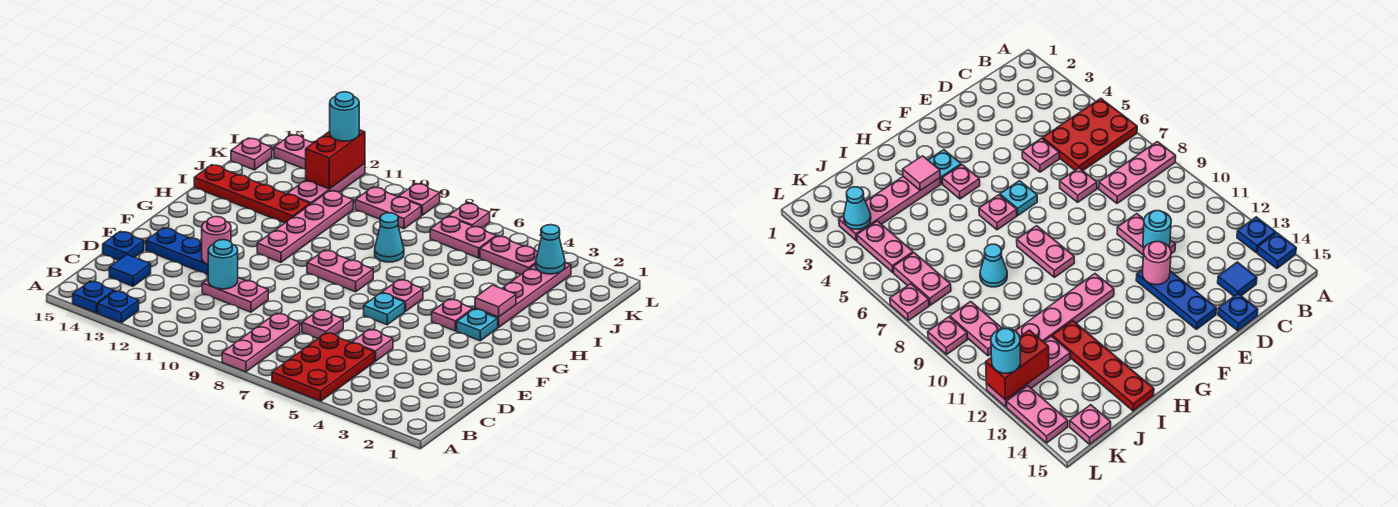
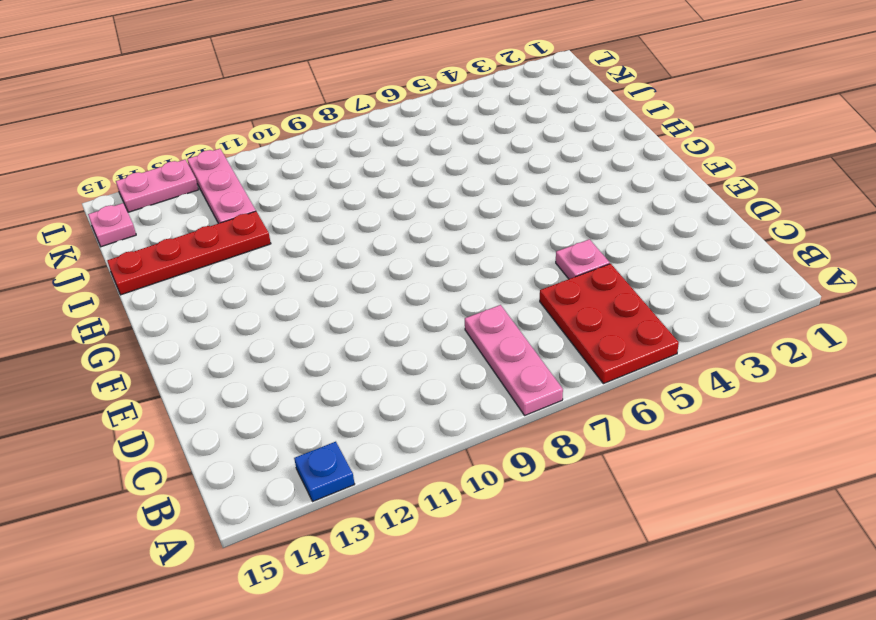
none -> blue 1x1 plate [73,281,114,313]
none -> blue 1x1 tile [109,255,151,286]
none -> pink 1x1 plate [302,310,343,339]
none -> pink 1x2 plate [202,278,268,312]

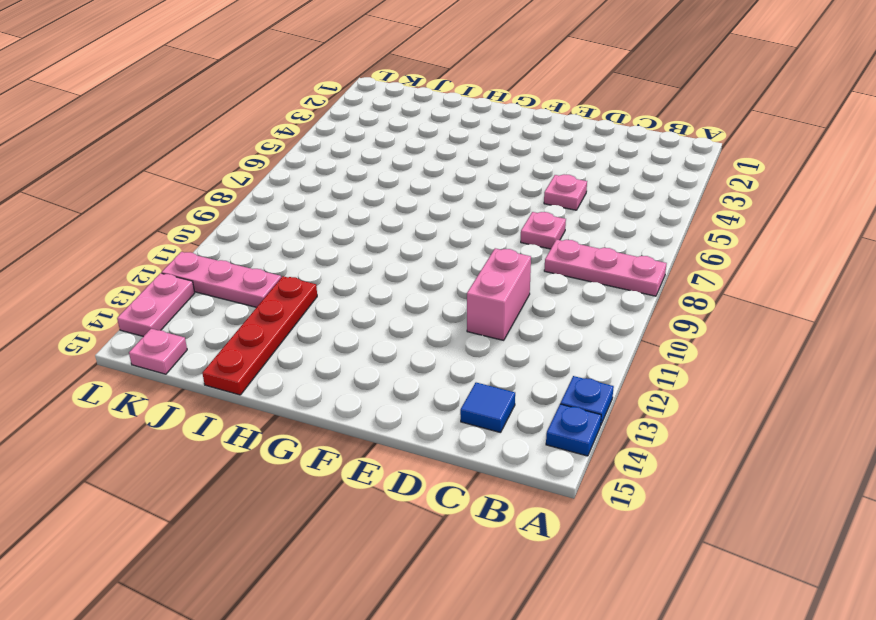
pink 1x2 brick [467,248,531,340] -> pink 1x2 plate [202,278,268,312]
none -> red 2x3 plate [272,333,375,401]
none -> blue 1x1 plate [103,231,144,260]
none -> blue 1x3 plate [146,228,208,275]
none -> cyan 1x1 plate [364,293,405,325]

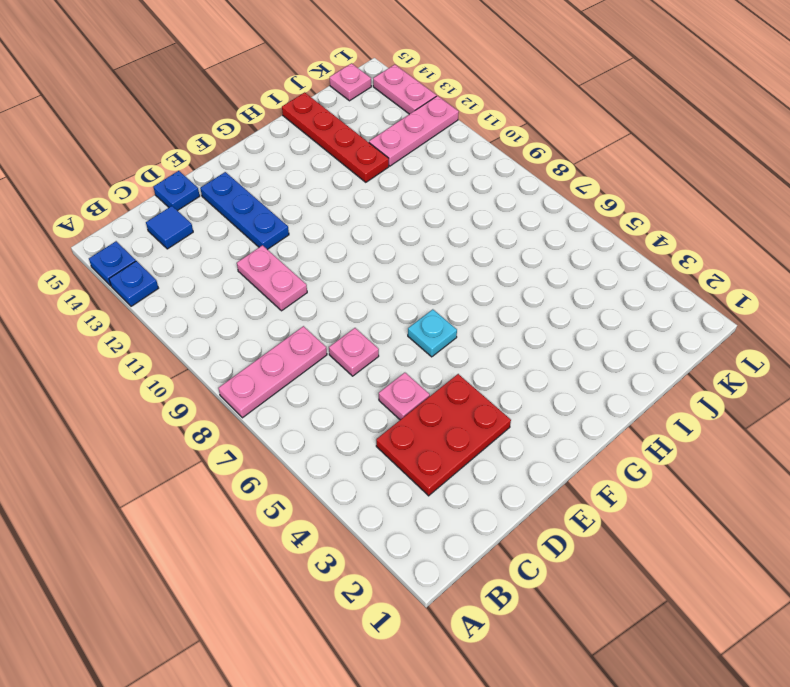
red 2x3 plate [376,374,511,496] -> red 2x3 plate moved to [272,333,375,401]
none -> cyan 1x1 plate [457,309,498,341]
none -> pink 1x1 plate [432,299,473,331]
none -> pink 1x1 plate [382,280,423,311]
none -> pink 1x2 plate [307,250,373,292]

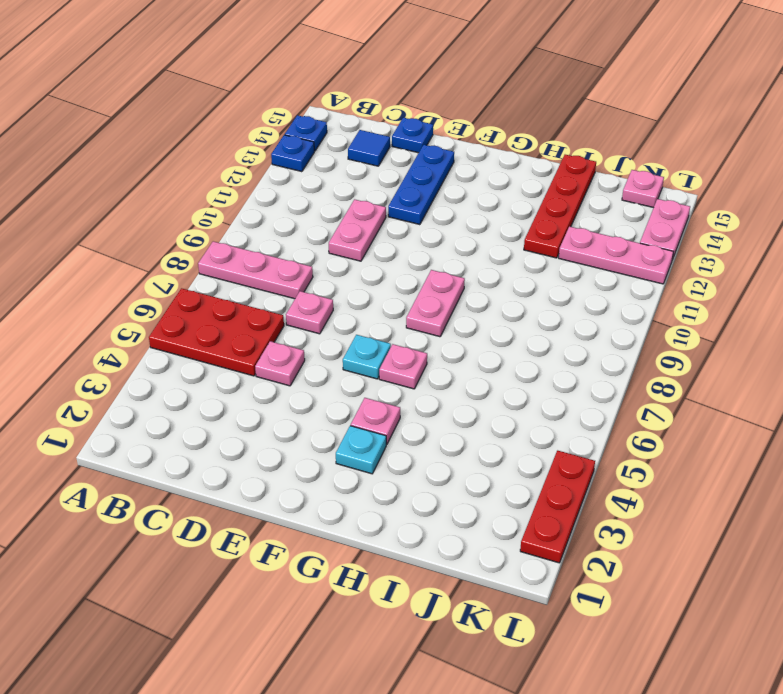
red 1x3 plate [520,451,595,563] -> none
none -> pink 1x4 plate [257,191,353,262]
none -> pink 1x4 plate [475,263,571,327]
none -> cyan 1x1 cone [375,213,404,262]
none -> pink 1x2 plate [480,236,538,275]

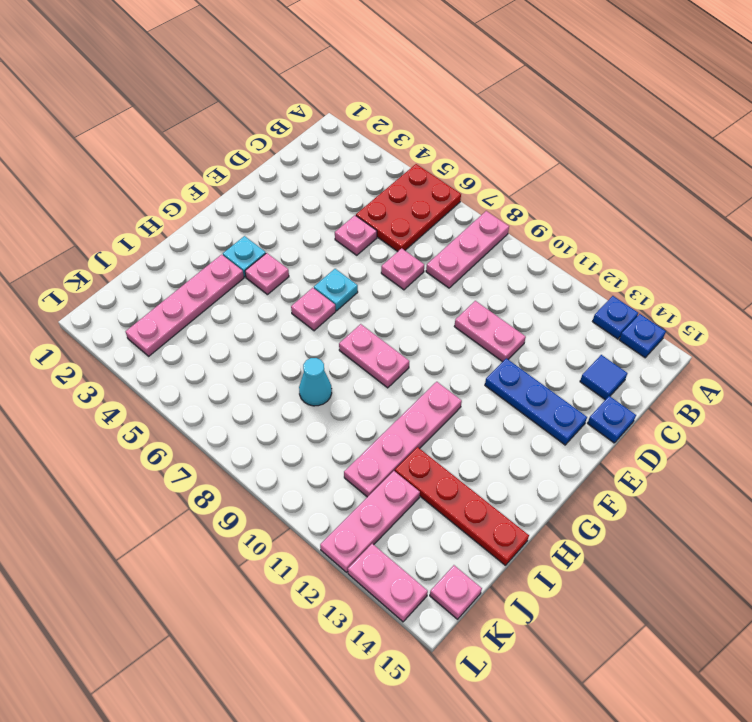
none -> pink 1x2 plate [480,236,538,275]
none -> pink 1x2 plate [430,216,496,258]
none -> pink 1x2 plate [355,187,421,229]
none -> pink 1x1 plate [448,203,490,228]

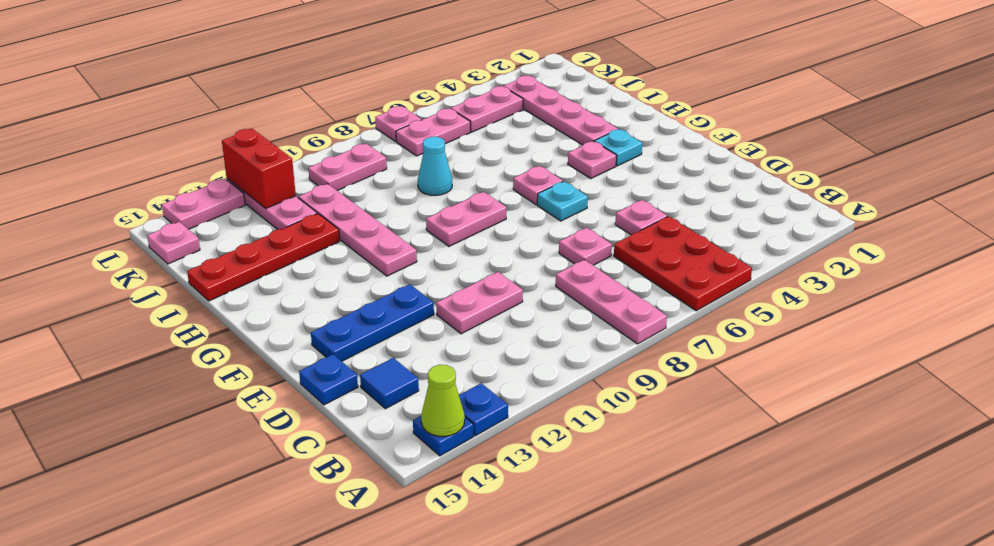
lime 1x1 cone [421,365,465,437] -> none
none -> pink 1x1 plate [399,184,440,215]
none -> cyan 1x1 round brick [208,240,238,289]
none -> pink 1x1 round brick [202,217,231,264]
none -> pink 1x1 tile [475,285,516,317]

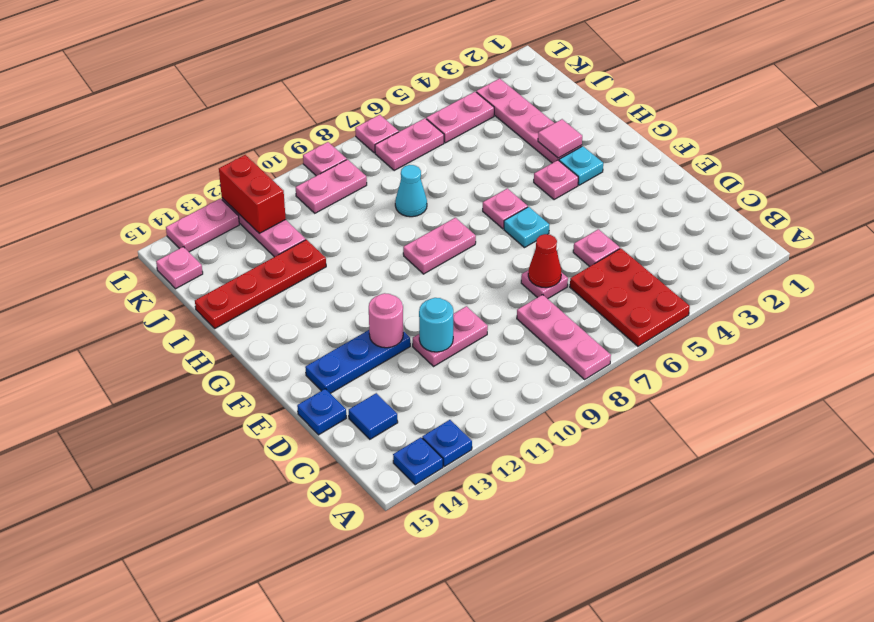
red 1x1 cone [528,234,561,288] -> none
none -> pink 1x4 plate [257,191,353,262]
none -> cyan 1x1 cone [536,225,565,274]
none -> cyan 1x1 round brick [330,92,359,141]

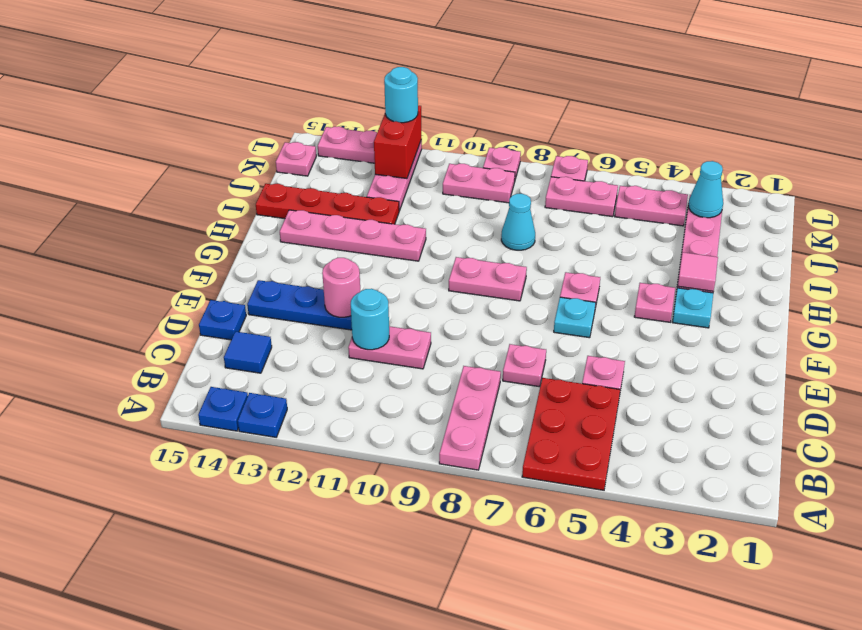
pink 1x4 plate [280,210,426,261] -> pink 1x4 plate turned to [257,191,353,262]

